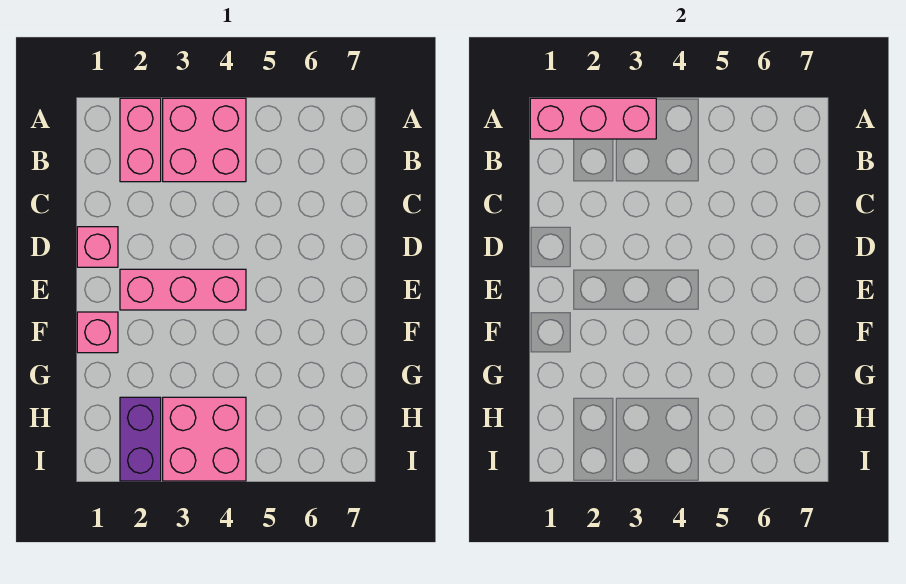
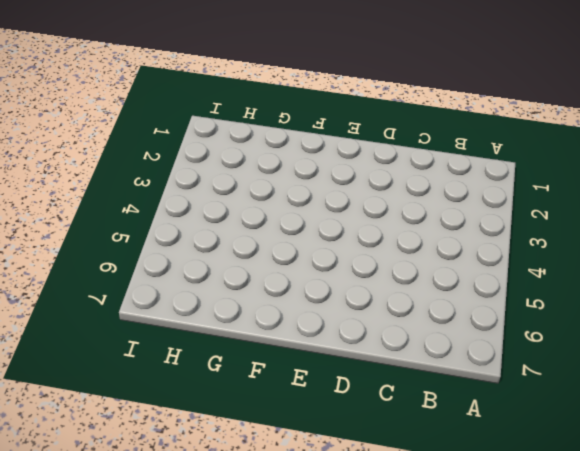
none -> pink 1x2 brick [120,98,161,182]
none -> pink 2x2 brick [163,98,246,182]

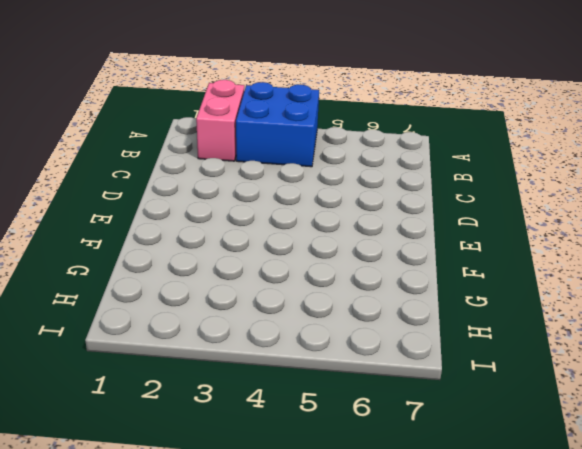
blue 2x2 brick [236,82,319,167] -> pink 2x2 brick [163,98,246,182]
none -> pink 1x1 brick [77,227,118,267]
none -> pink 1x3 brick [120,269,246,310]

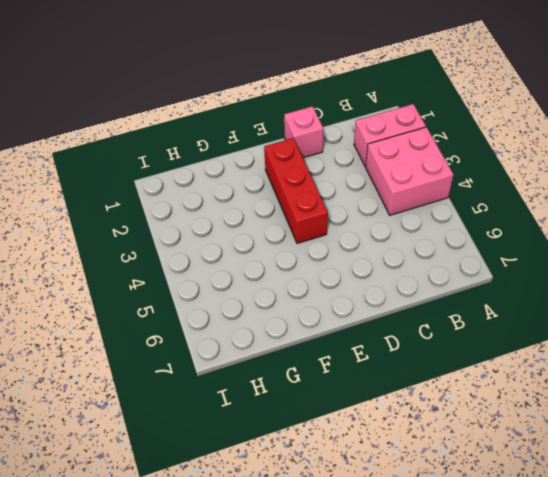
red 1x3 brick [264,138,328,244] -> pink 1x3 brick [120,269,246,310]
none -> pink 1x1 brick [77,312,118,353]
none -> purple 1x2 brick [120,397,161,481]

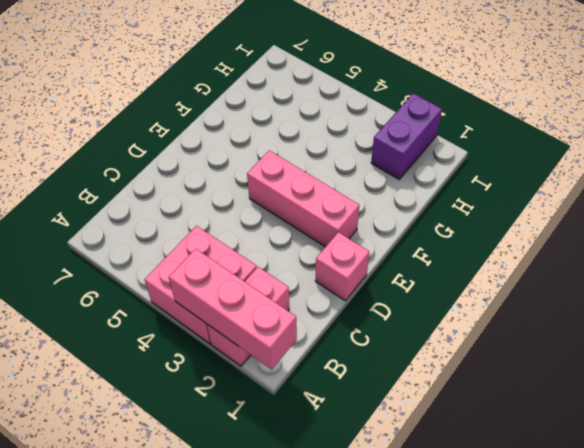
none -> pink 1x1 brick [77,312,118,353]
none -> pink 2x2 brick [163,397,246,481]

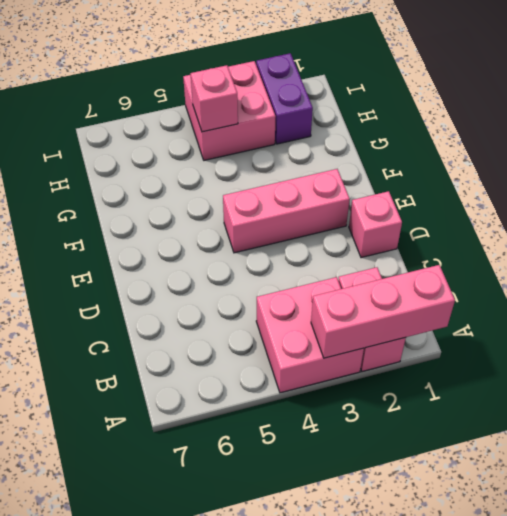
pink 1x1 brick [190,65,238,132] -> pink 1x1 brick moved to [77,312,118,353]

